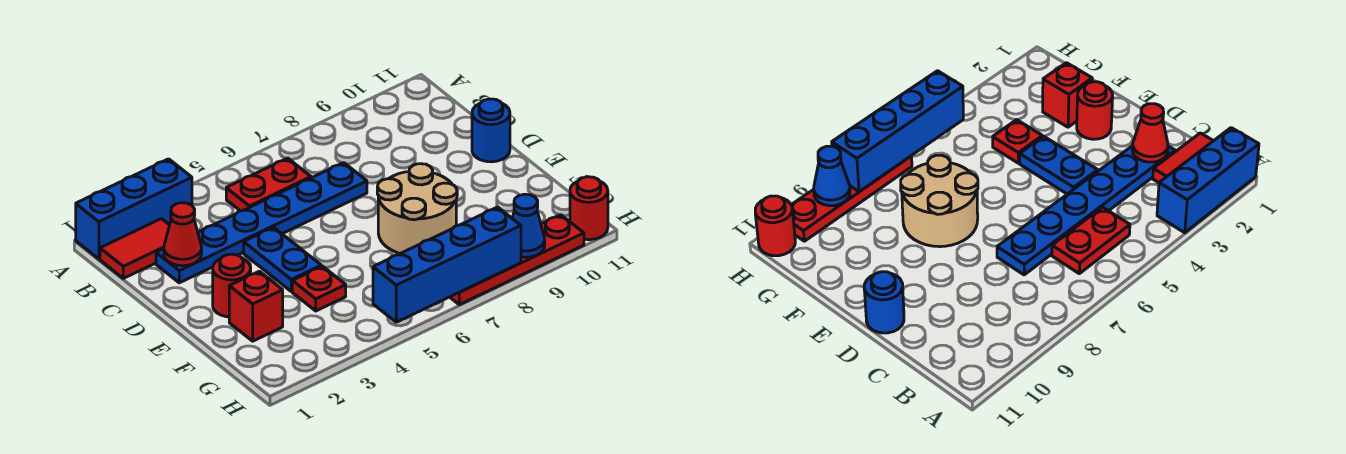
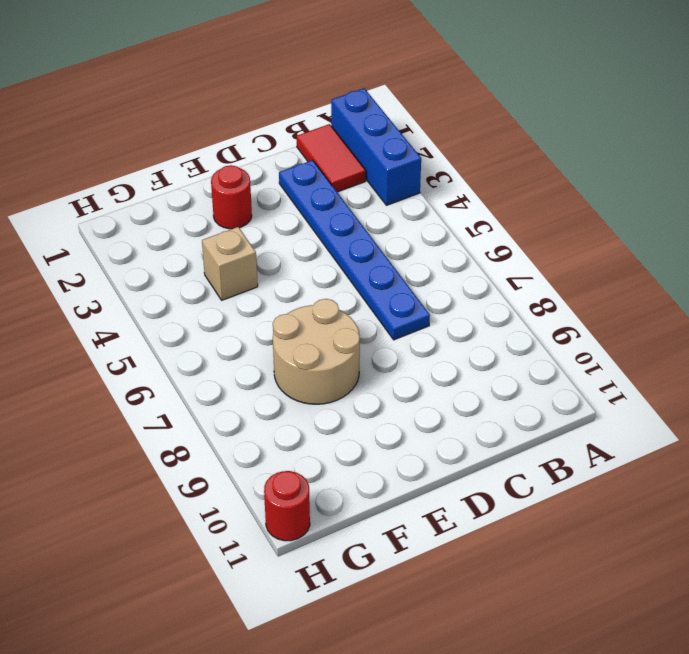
tan 1x1 brick [202,227,258,300] -> red 1x1 plate [292,266,346,311]
none -> red 1x2 plate [226,158,311,211]
none -> blue 1x2 plate [244,227,321,292]
none -> blue 1x1 round brick [472,99,510,162]

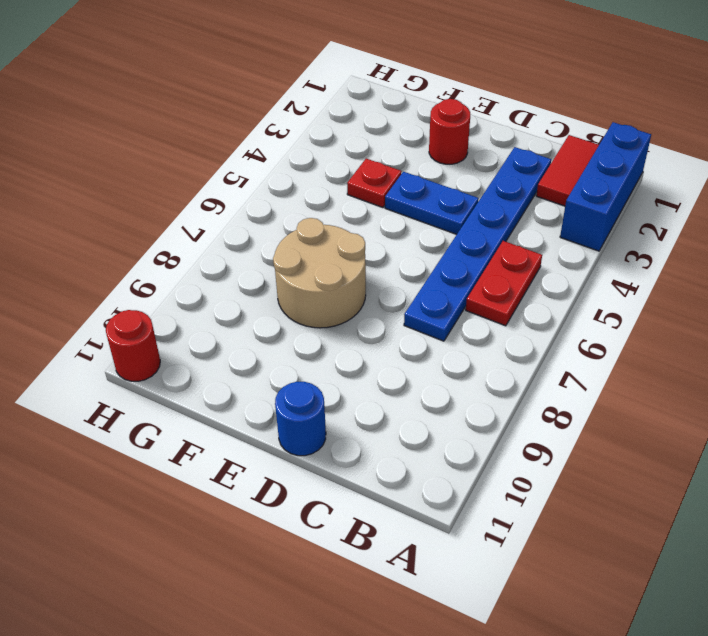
none -> red 1x1 brick [229,271,283,341]
none -> red 1x4 plate [450,215,584,305]
none -> red 1x1 cone [164,203,202,266]

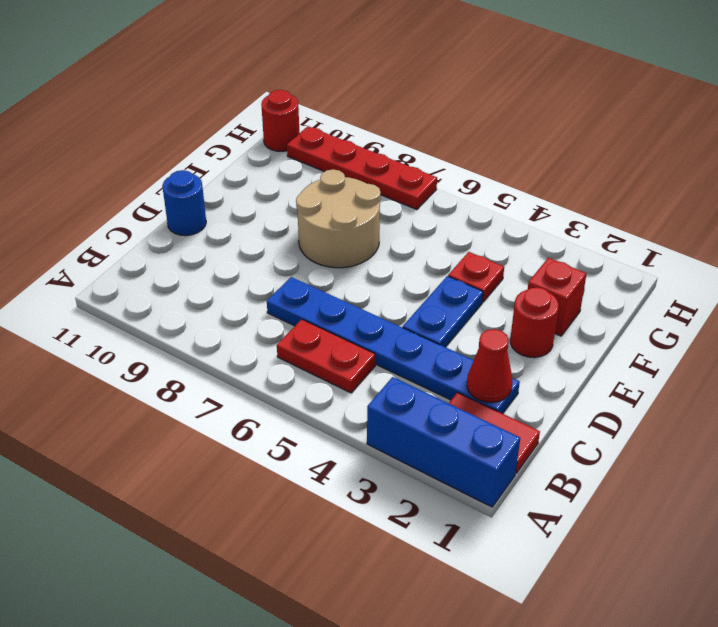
none -> blue 1x4 brick [373,207,521,322]
none -> blue 1x1 cone [512,194,545,257]

